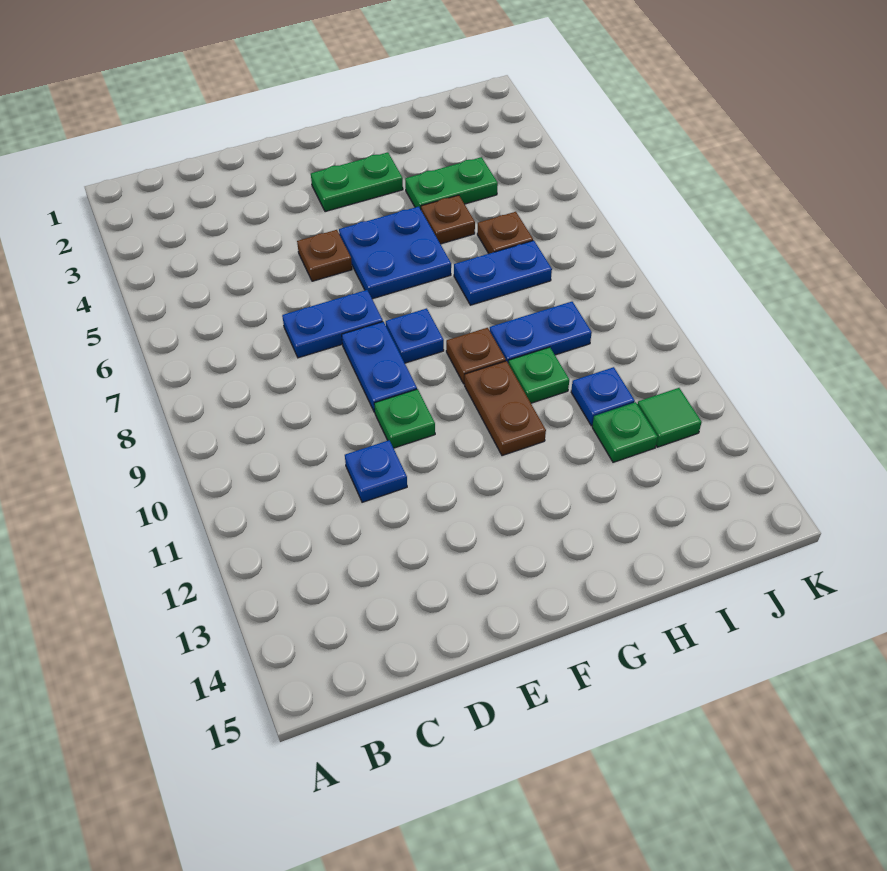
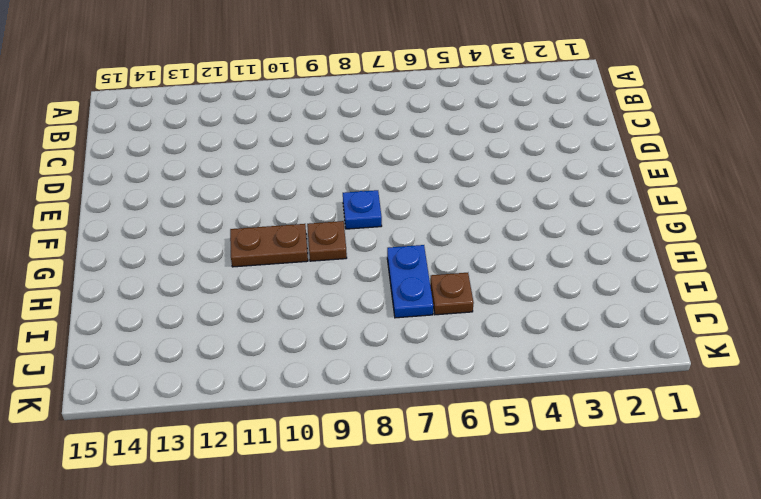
none -> blue 1x2 plate [282,290,383,358]
none -> blue 1x1 plate [345,440,407,502]
none -> brown 1x1 plate [297,230,352,281]

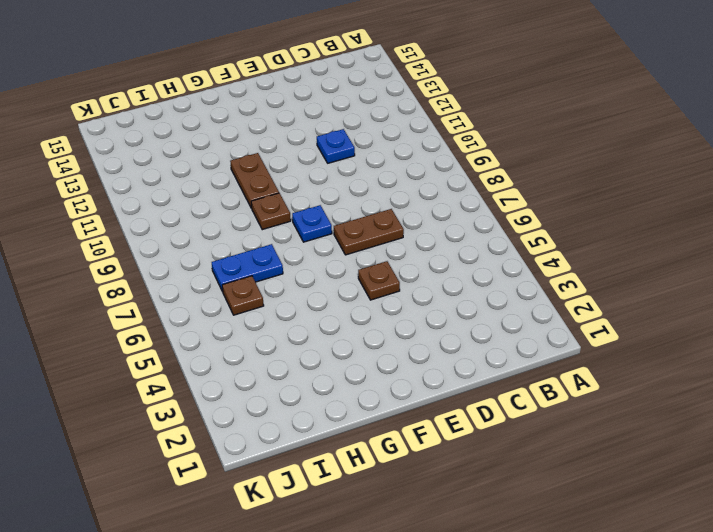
brown 1x2 plate [334,209,404,255] -> blue 1x2 plate [282,290,383,358]
none -> blue 1x2 plate [342,322,417,413]
none -> green 1x1 plate [374,389,435,448]
none -> green 1x2 plate [311,152,403,212]

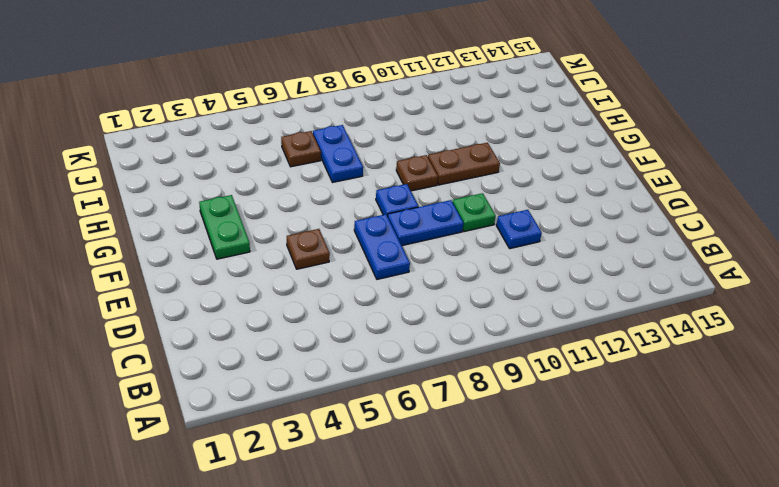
none -> blue 2x2 plate [339,207,451,299]
none -> green 1x2 plate [405,157,498,209]
none -> brown 1x1 plate [421,195,475,244]

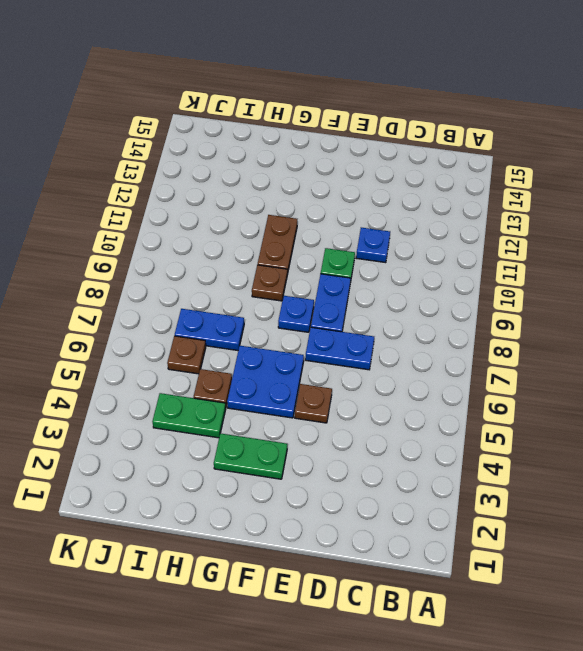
none -> blue 1x2 plate [490,302,592,364]
none -> green 1x1 plate [509,347,569,403]
none -> blue 1x1 plate [571,367,635,426]

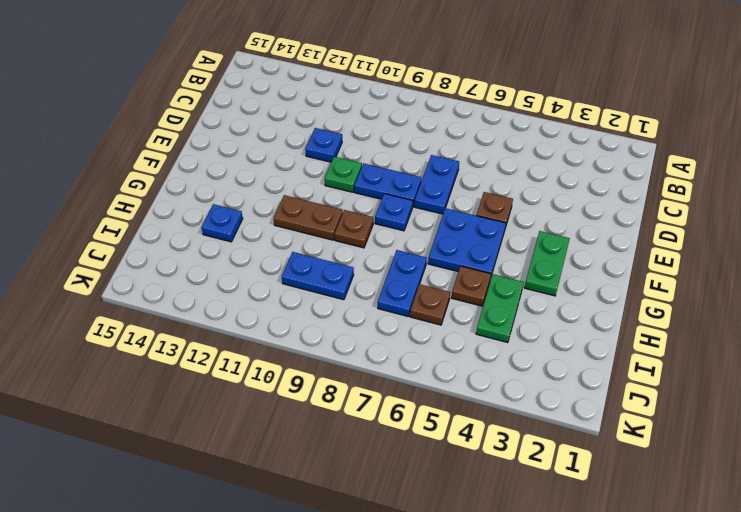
blue 1x1 plate [202,204,243,242] -> blue 1x1 plate moved to [571,367,635,426]
blue 1x2 plate [282,252,354,300] -> blue 1x2 plate turned to [490,302,592,364]
none -> green 1x1 plate [509,347,569,403]
none -> green 1x1 plate [592,402,658,462]
none -> green 1x1 tile [637,388,702,447]

